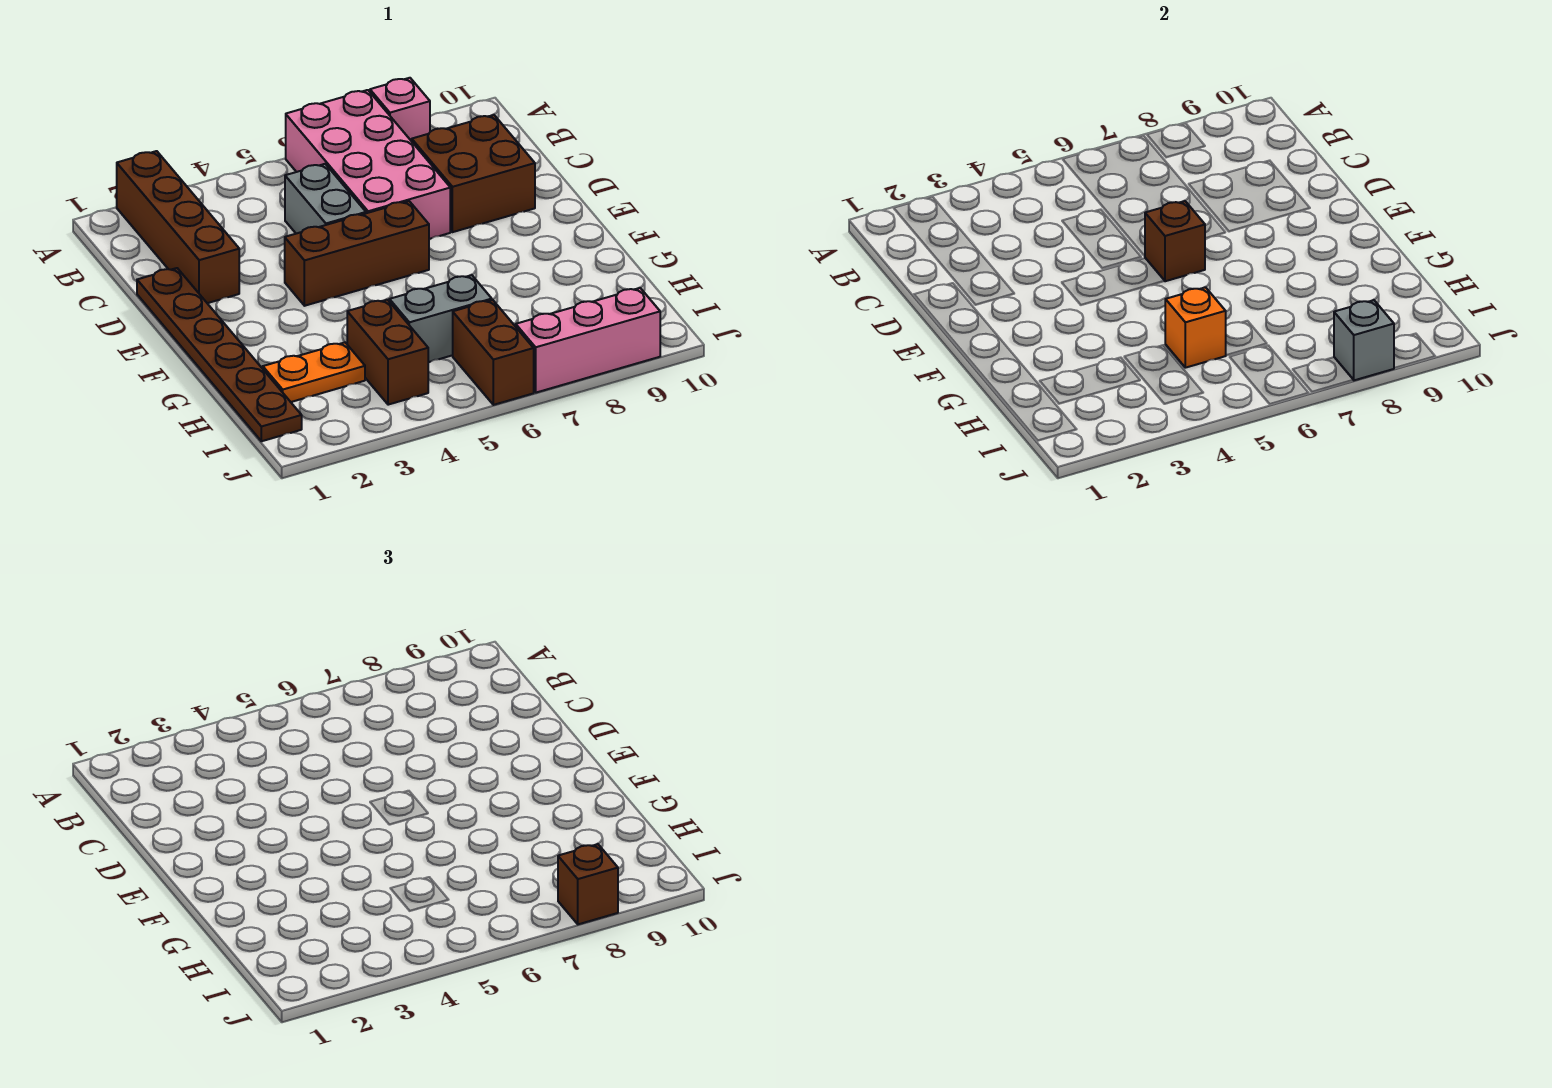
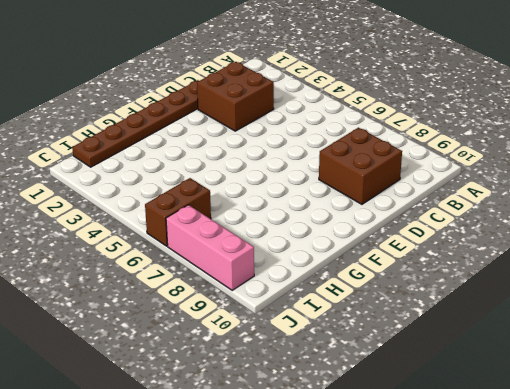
brown 2x2 brick [197,62,274,131] -> brown 1x4 brick [117,151,239,303]
none -> pink 2x4 brick [286,90,450,239]
none -> pink 1x1 brick [370,78,430,141]
none -> grey 1x2 brick [285,164,366,234]

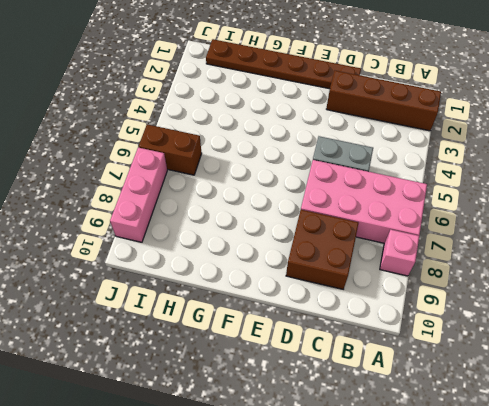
none -> brown 1x3 brick [285,201,429,306]
none -> orange 1x2 plate [263,343,365,402]
none -> brown 1x2 brick [347,300,428,405]

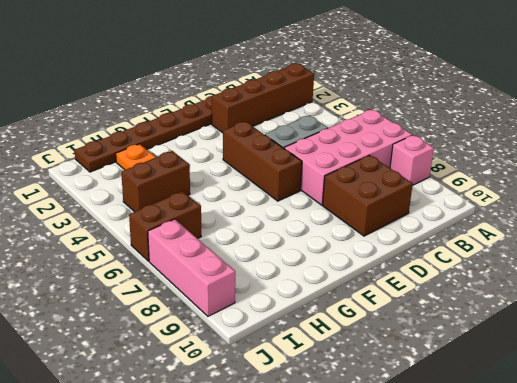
none -> grey 1x2 brick [389,275,492,362]
none -> brown 1x1 brick [1145,201,1205,281]
none -> orange 1x1 brick [1165,287,1226,368]

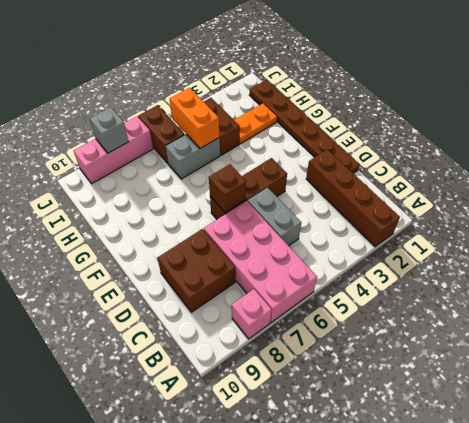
orange 1x2 brick [170,88,220,149] -> orange 1x1 brick [1165,287,1226,368]
none -> brown 1x1 brick [558,844,618,924]

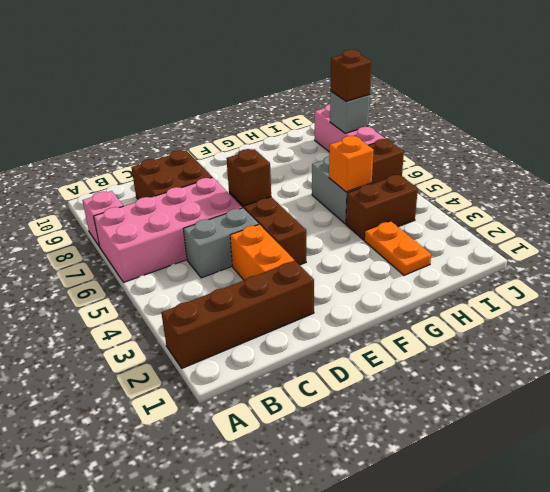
orange 1x2 brick [230,224,294,280] -> none
none -> brown 1x6 plate [137,268,302,441]

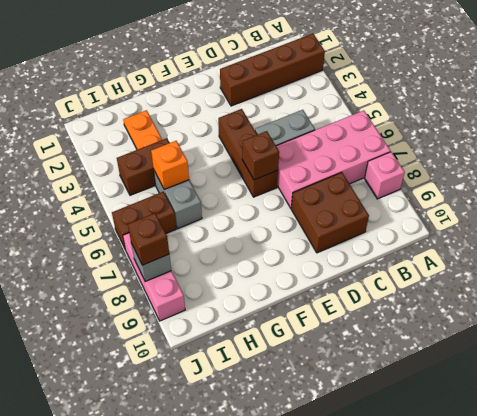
none -> brown 1x6 plate [137,268,302,441]

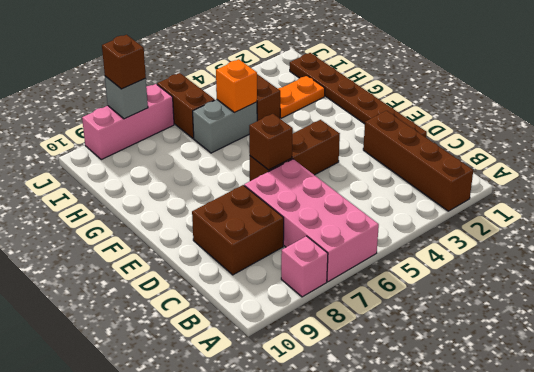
none -> grey 1x2 brick [285,164,366,234]

